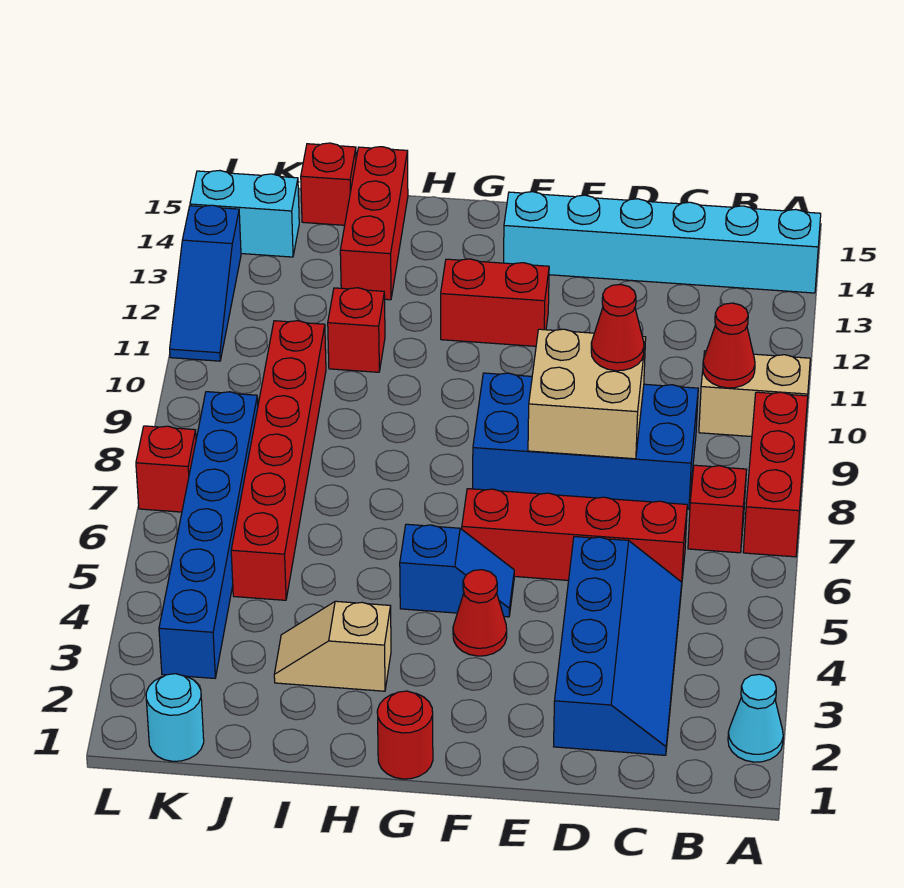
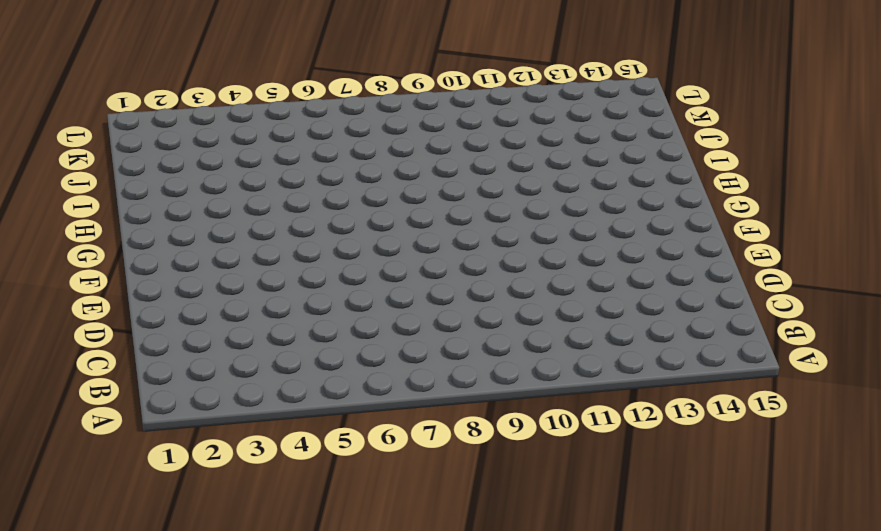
none -> cyan 1x1 cone [728,674,783,762]
none -> red 1x3 brick [743,392,808,557]
none -> tan 1x2 brick [699,351,810,437]

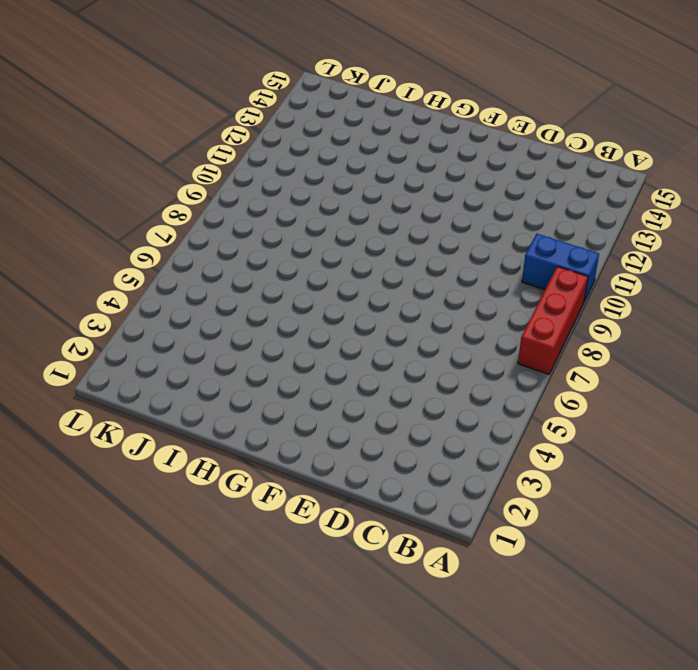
blue 1x2 brick [522,234,599,301] -> tan 1x2 brick [699,351,810,437]
none -> cyan 1x1 cone [728,674,783,762]
none -> cyan 1x6 brick [504,192,821,293]
none -> red 1x1 brick [688,465,747,553]

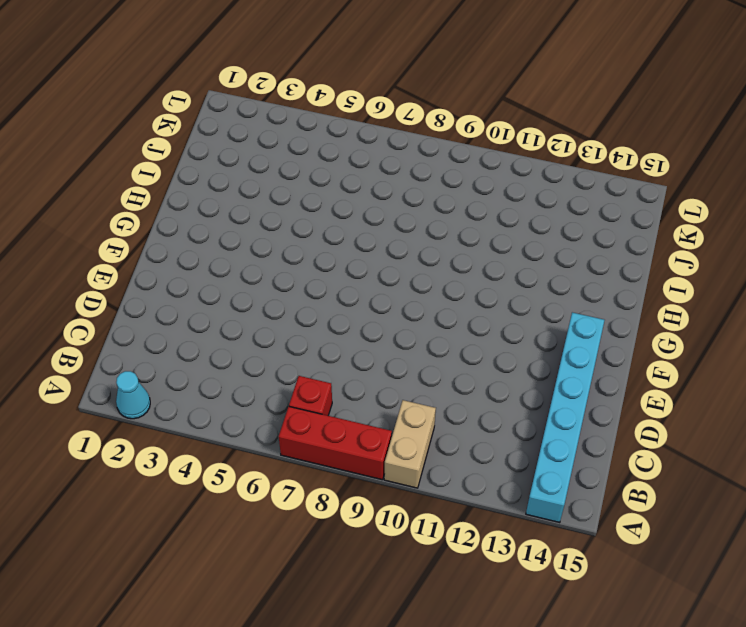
none -> blue 2x4 slope [554,537,682,755]
none -> red 1x4 brick [462,489,687,582]
none -> blue 2x4 brick [473,373,698,509]

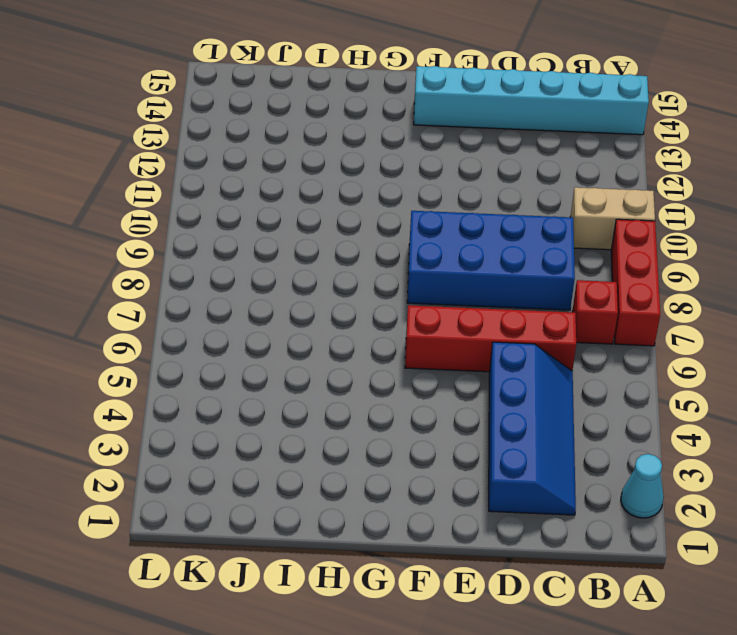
none -> red 1x1 cone [453,570,507,656]
none -> blue 1x2 slope [400,524,514,617]
none -> red 1x2 brick [441,259,549,346]

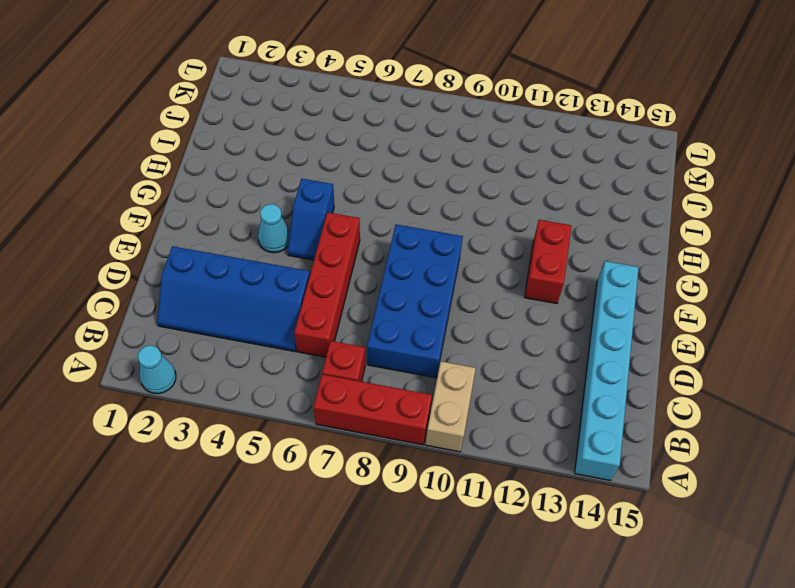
cyan 1x1 cone [258,204,290,253] -> red 1x1 cone [453,570,507,656]
none -> red 1x1 round brick [377,691,433,779]
none -> tan 1x2 slope [274,601,391,691]
none -> red 1x1 brick [328,288,385,372]

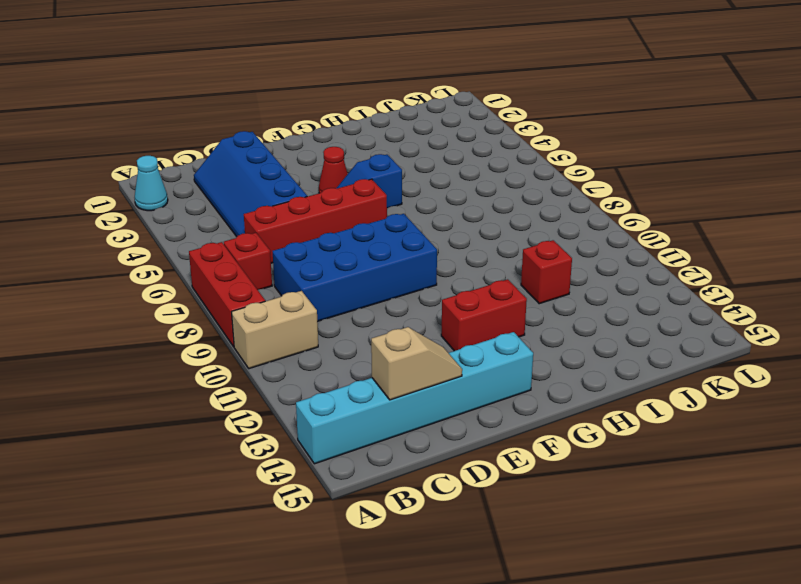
tan 1x2 slope [371,327,462,400] -> tan 1x2 slope moved to [274,601,391,691]
none -> red 1x1 round brick [377,691,433,779]
none -> red 1x3 brick [340,147,408,300]
none -> red 1x6 brick [231,321,326,600]

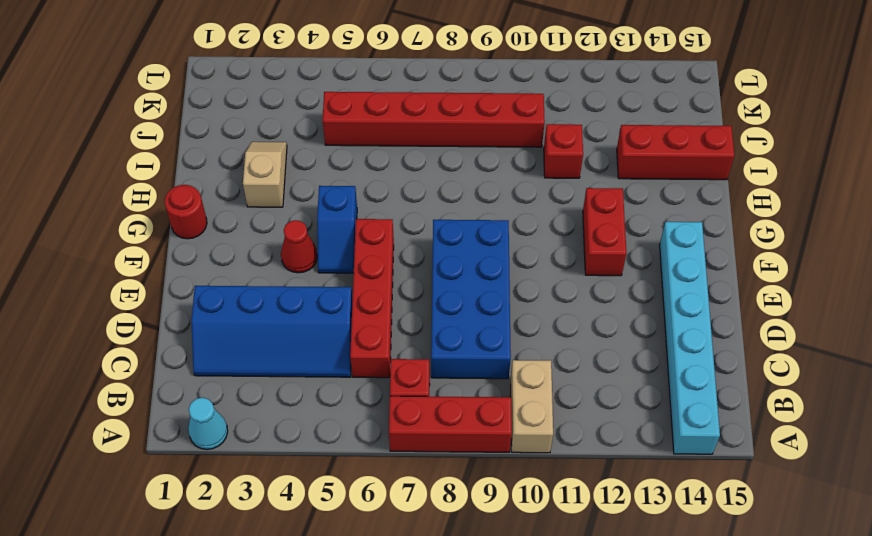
none -> red 1x1 brick [301,143,356,225]
none -> cyan 1x1 round brick [146,674,204,761]
none -> blue 1x6 brick [159,392,258,678]

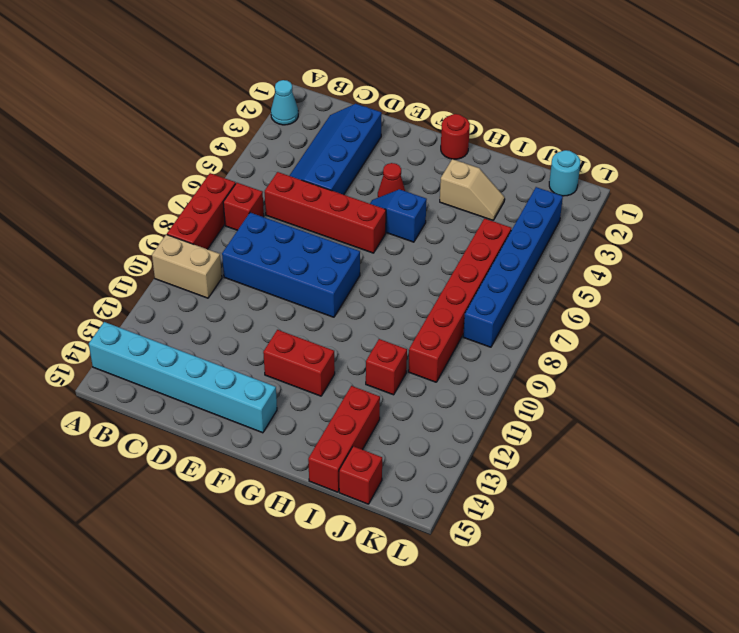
none -> cyan 1x2 brick [190,170,299,257]
none -> red 1x1 brick [136,426,196,512]
none -> blue 1x3 slope [170,205,241,361]

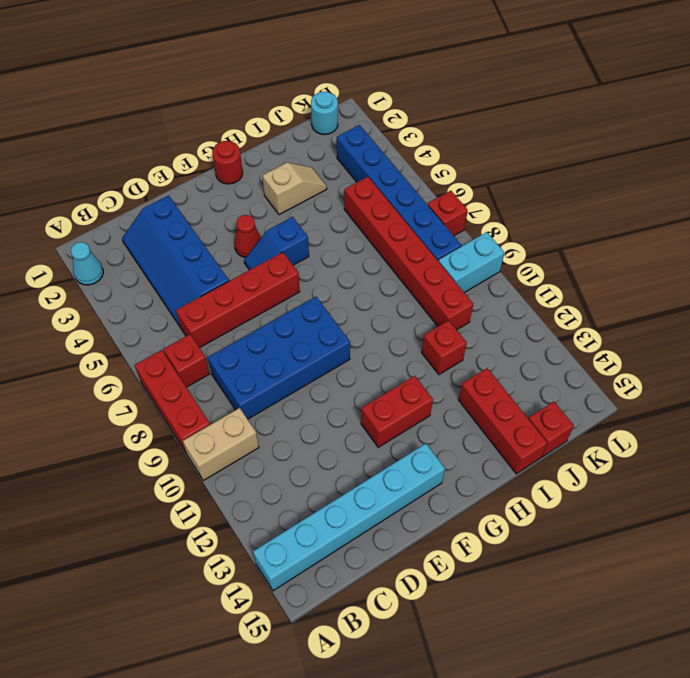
cyan 1x2 brick [438,232,504,292] -> cyan 1x2 brick moved to [190,170,299,257]
none -> blue 1x3 slope [170,205,241,361]
none -> red 1x1 cone [703,303,755,388]
none -> tan 2x2 brick [528,329,646,459]

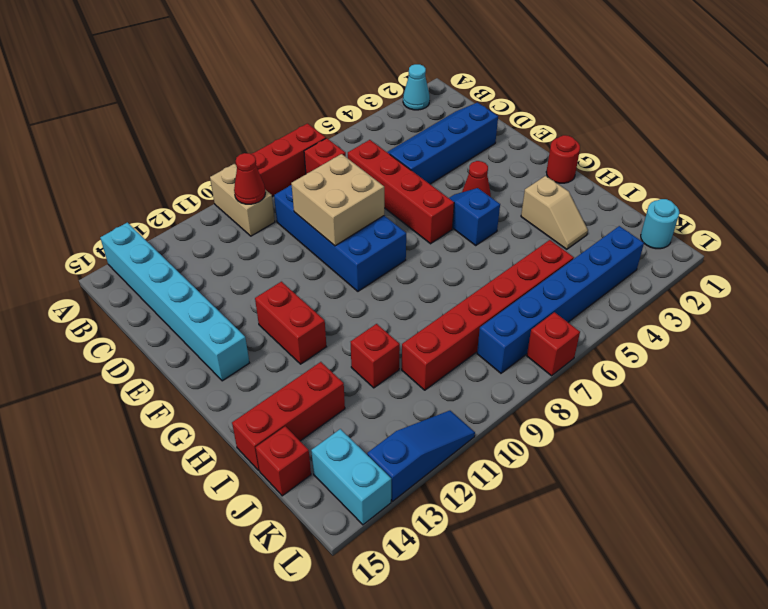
none -> red 1x1 cone [591,284,644,371]

